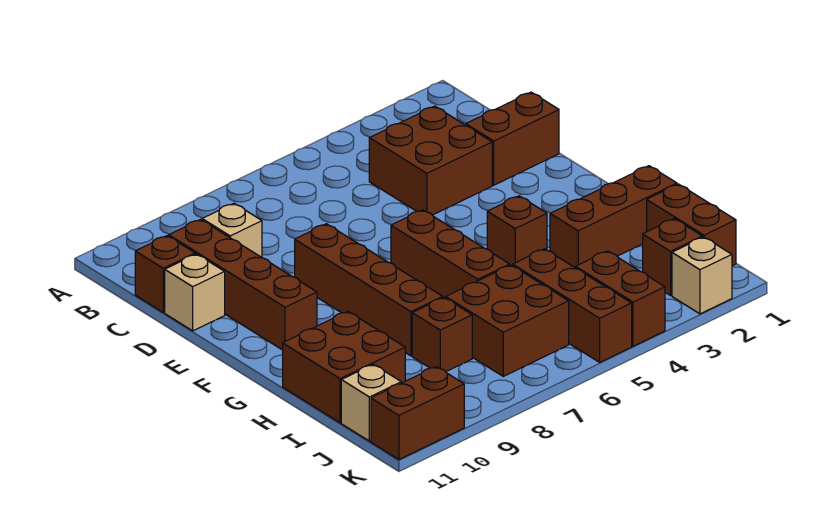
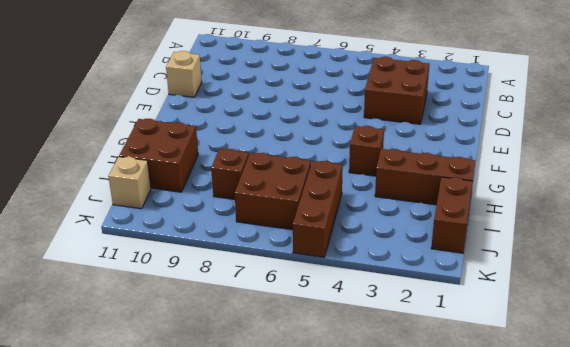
none -> tan 1x1 brick [202,203,262,258]
none -> brown 1x4 brick [169,220,317,350]
none -> brown 1x1 brick [135,236,195,312]

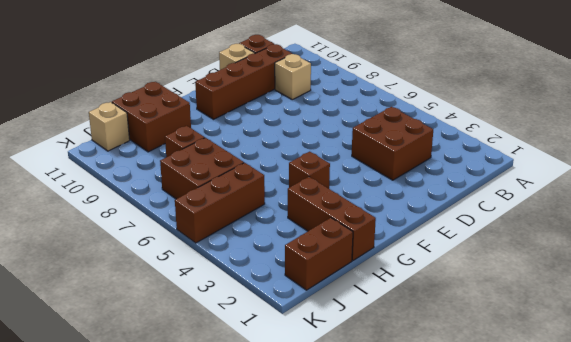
none -> brown 1x2 brick [466,92,559,185]
none -> brown 1x4 brick [295,224,443,356]
none -> brown 1x3 brick [391,210,510,298]

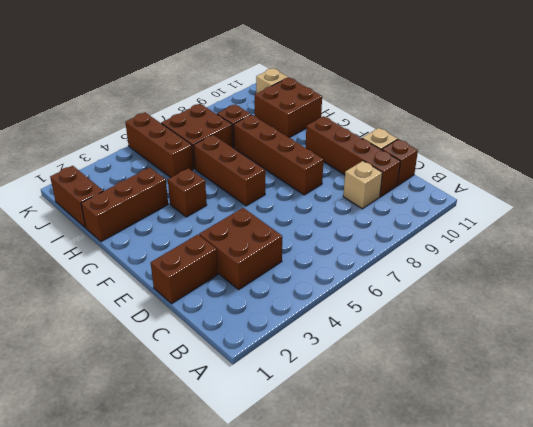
none -> brown 1x1 brick [643,219,702,295]
none -> brown 1x2 brick [576,251,665,346]
none -> tan 1x1 brick [672,237,732,314]

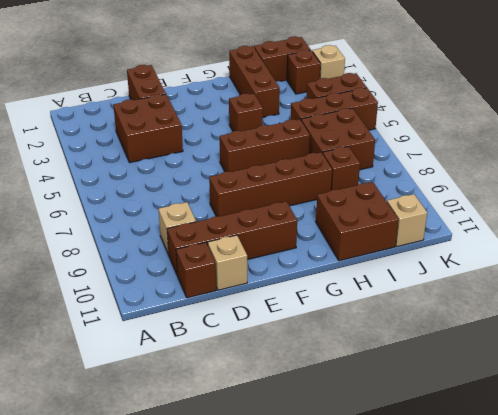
none -> brown 1x2 brick [371,367,464,459]

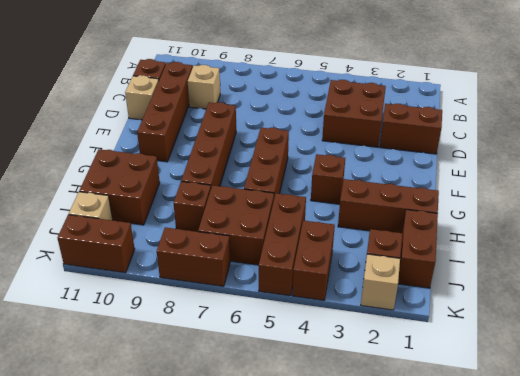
brown 1x2 brick [157,227,230,286] -> none

